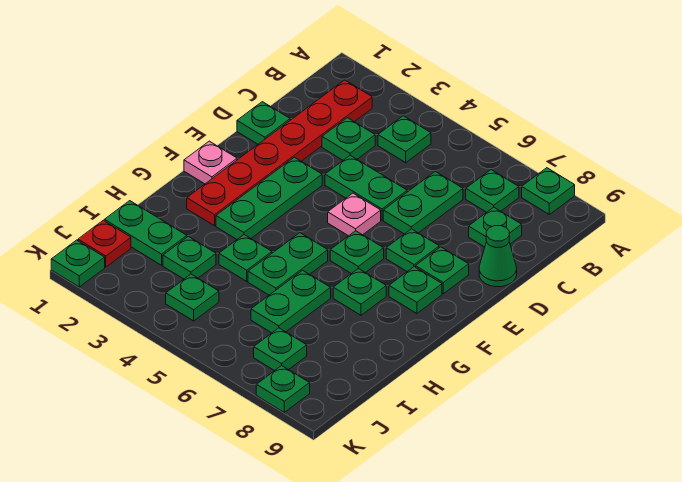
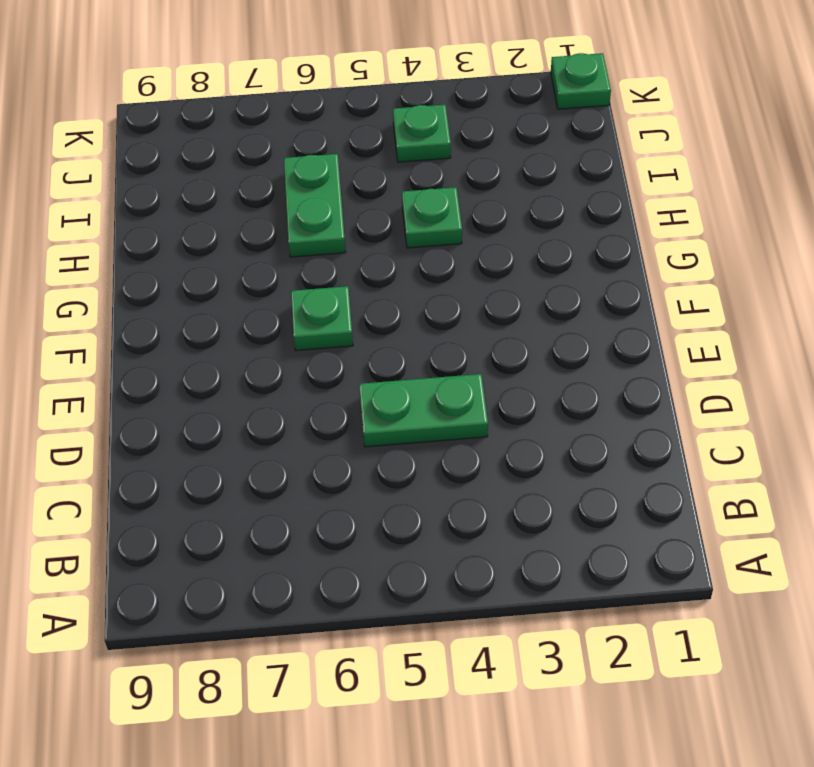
none -> green 1x1 plate [522,168,575,214]
none -> red 1x6 plate [187,80,372,226]
none -> green 1x1 plate [378,116,431,163]

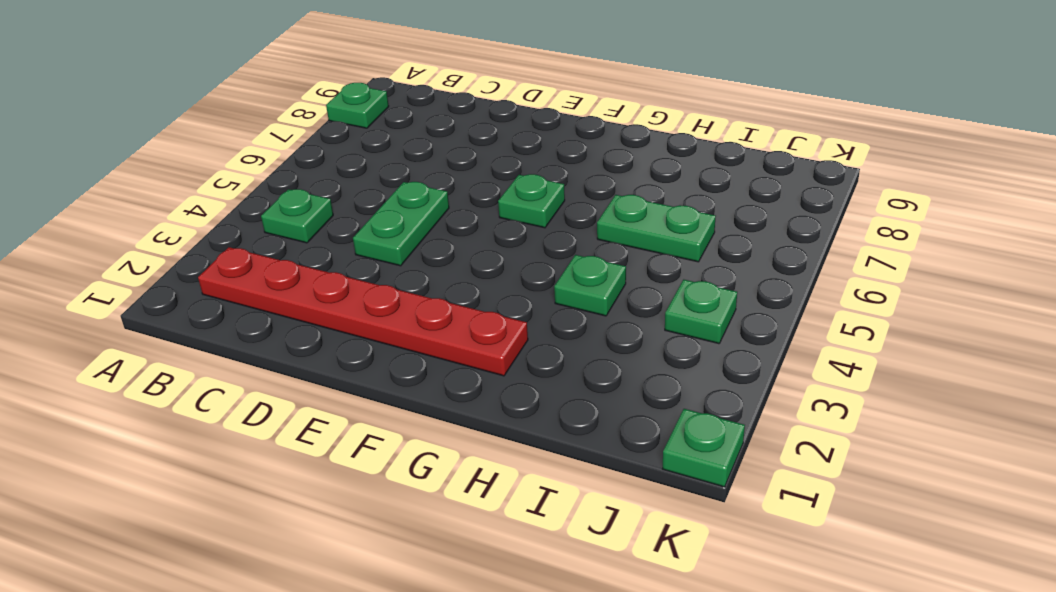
none -> green 1x1 plate [466,170,519,212]
none -> green 1x1 plate [322,118,375,160]
none -> green 1x2 plate [383,171,463,234]

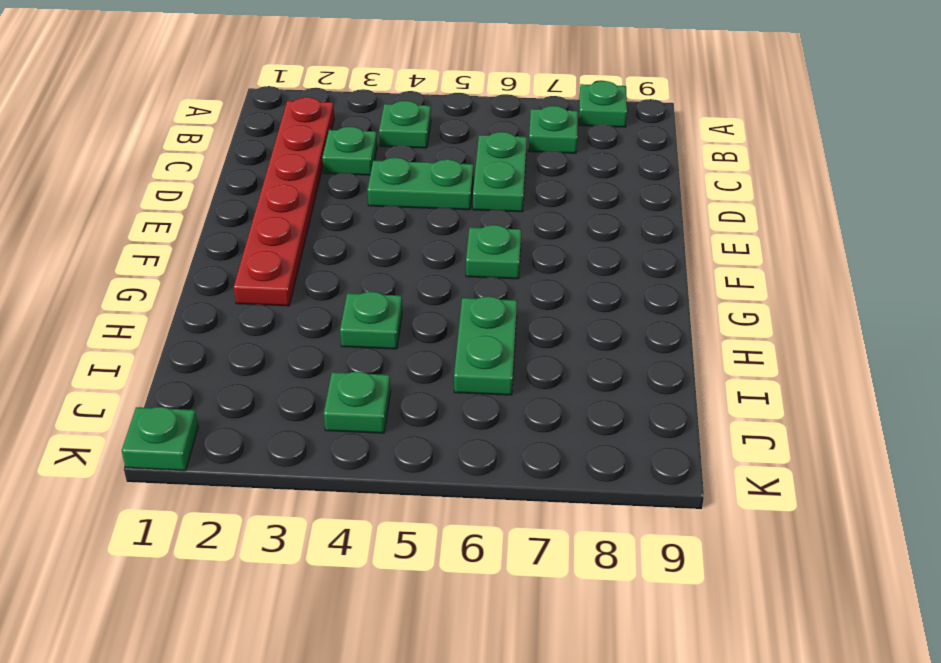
none -> green 1x1 plate [469,207,522,247]
none -> green 1x1 plate [237,102,290,144]
none -> green 1x1 cone [479,226,517,287]

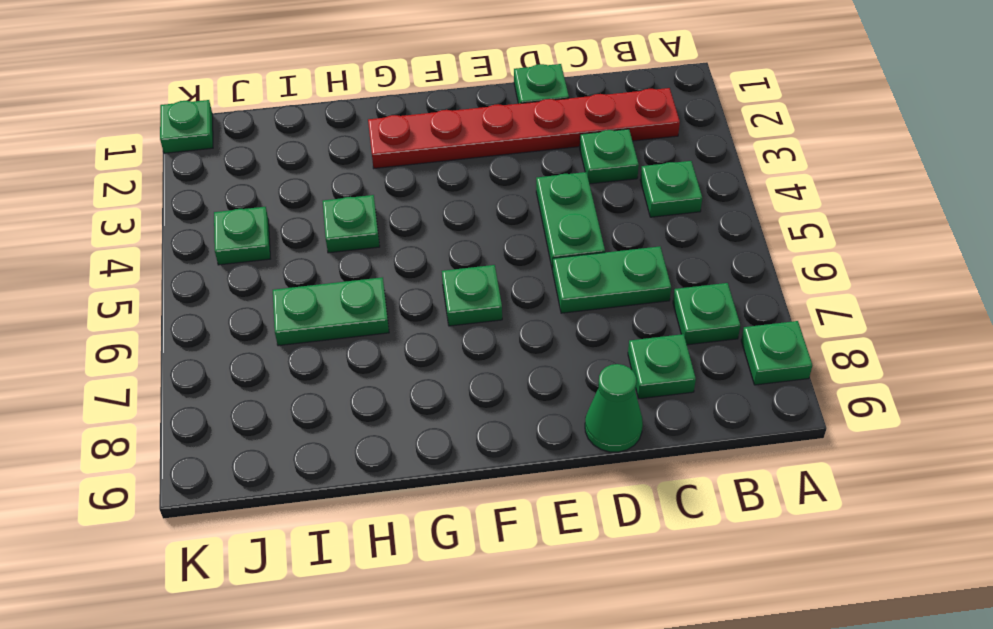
none -> green 1x3 plate [216,157,322,239]
none -> pink 1x1 plate [328,193,381,236]
none -> green 1x1 plate [386,229,439,272]

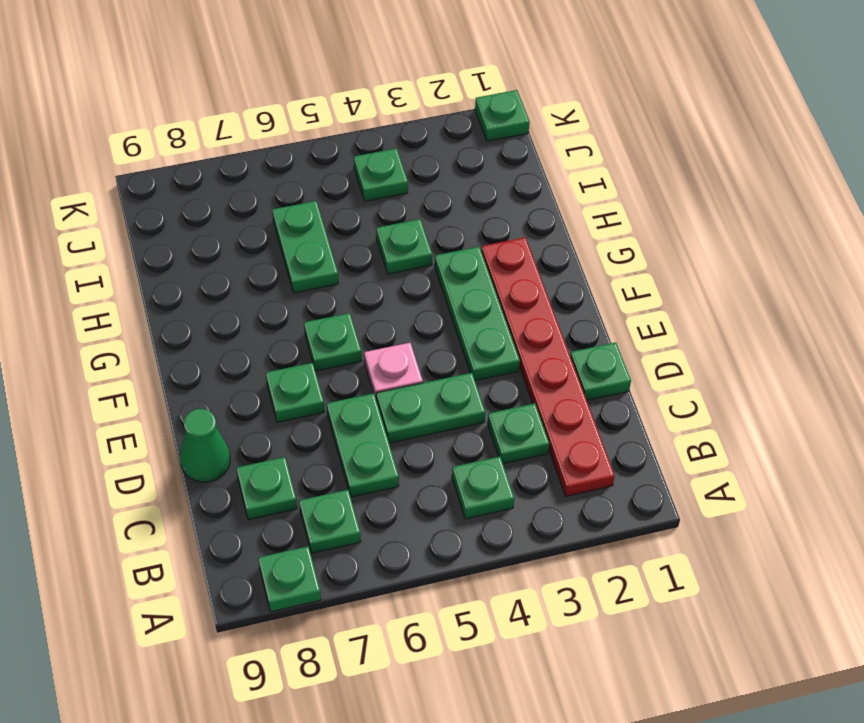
none -> green 1x1 plate [416,247,469,294]
none -> pink 1x1 plate [184,141,237,184]
none -> green 1x1 plate [389,267,442,313]

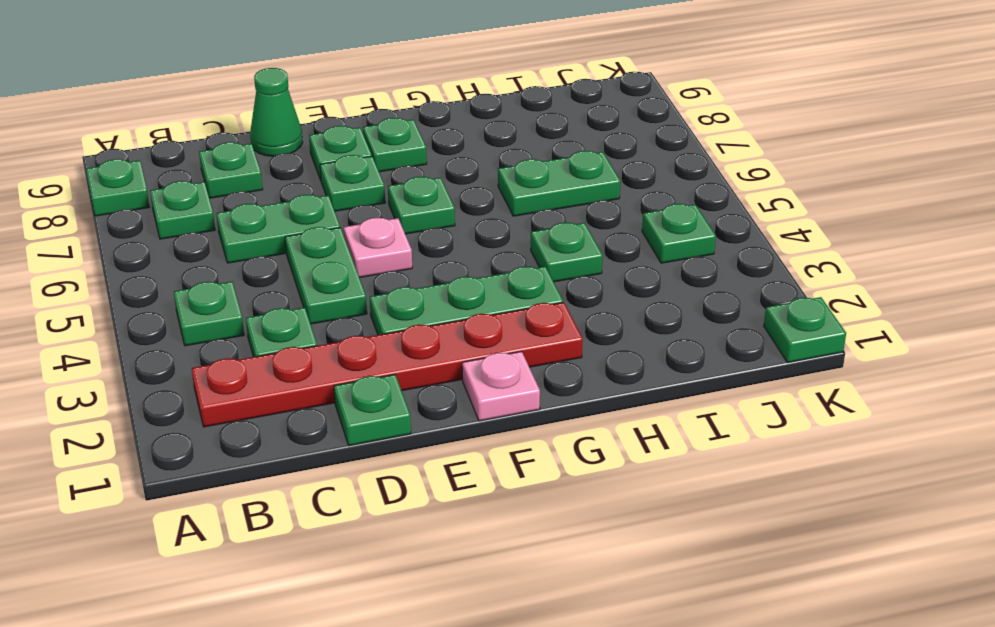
none -> green 1x2 plate [248,233,328,295]
none -> green 1x1 plate [333,268,386,315]
none -> green 1x2 plate [104,201,187,265]

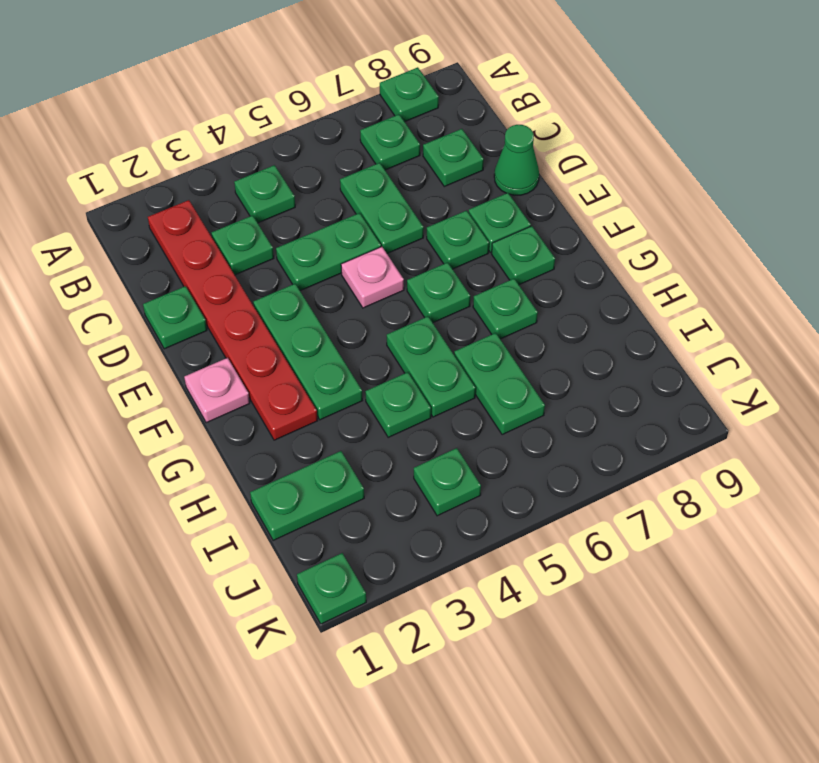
none -> green 1x1 plate [163,236,216,279]
none -> red 1x1 plate [78,220,131,267]
none -> green 1x1 plate [254,328,307,371]

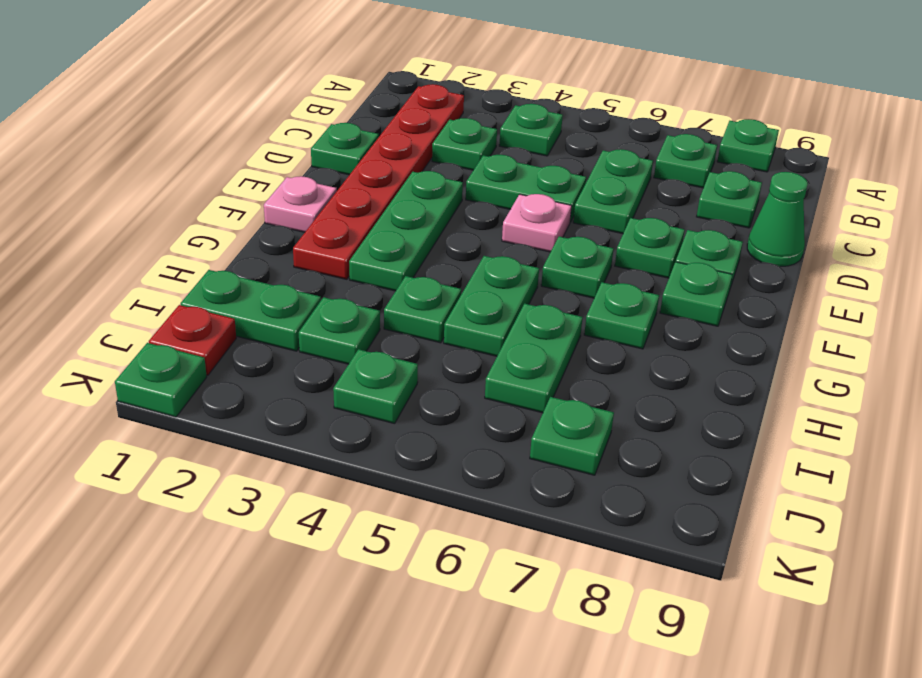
none -> green 1x1 plate [256,366,310,412]

